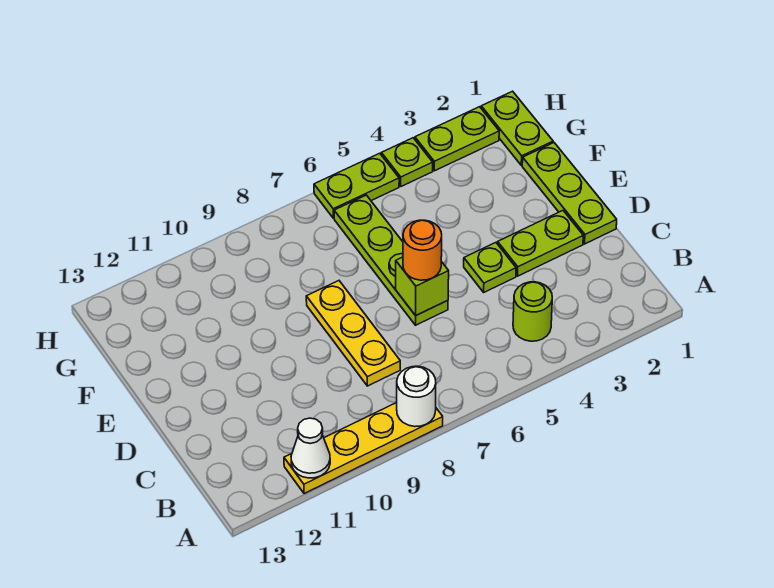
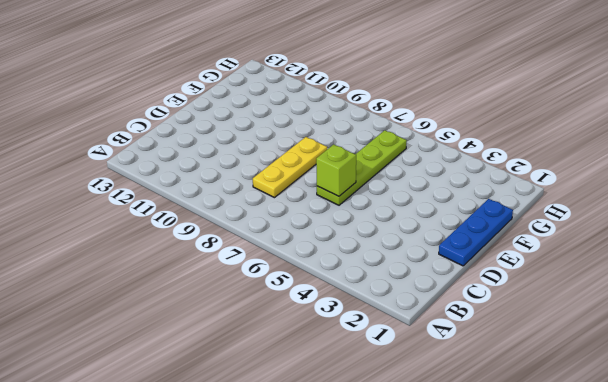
blue 1x3 plate [439,199,513,266] -> lime 1x3 plate [522,143,617,244]
none -> yellow 1x4 plate [284,403,443,494]
none -> lime 1x1 round brick [513,282,552,341]
none -> lime 1x2 plate [498,211,583,276]

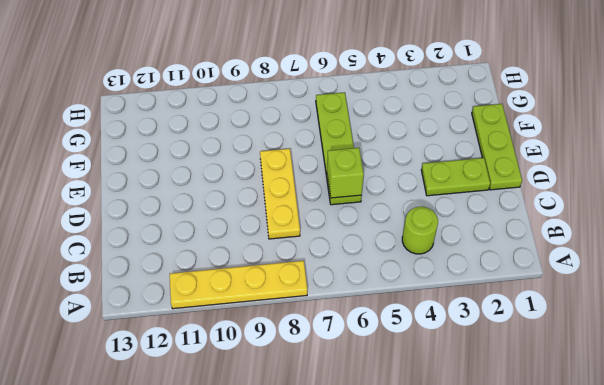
none -> lime 1x1 plate [464,243,516,292]
none -> lime 1x2 plate [481,91,553,165]
none -> lime 1x2 plate [415,107,499,171]

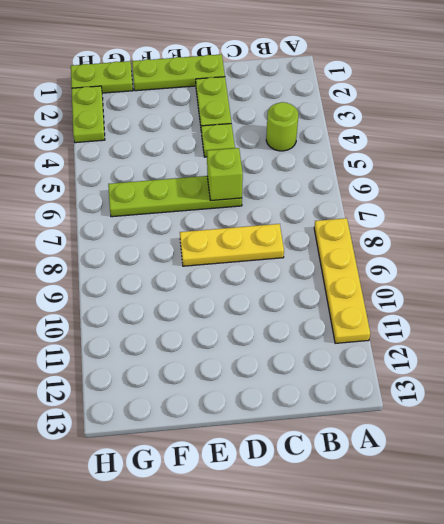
none -> lime 1x1 plate [381,138,433,186]
none -> lime 1x2 plate [314,153,399,218]
none -> white 1x1 round brick [396,366,436,427]

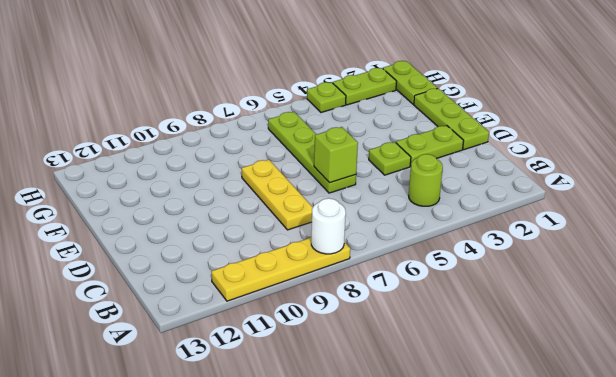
none -> lime 1x2 plate [314,153,399,218]
none -> white 1x1 cone [291,418,330,478]
none -> orange 1x1 round brick [403,220,442,280]

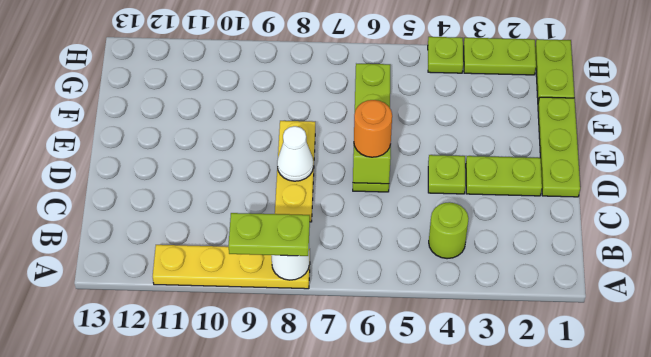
lime 1x2 plate [228,213,310,256] -> lime 1x2 plate moved to [314,153,399,218]
white 1x1 cone [277,126,313,181] -> white 1x1 cone moved to [291,418,330,478]

